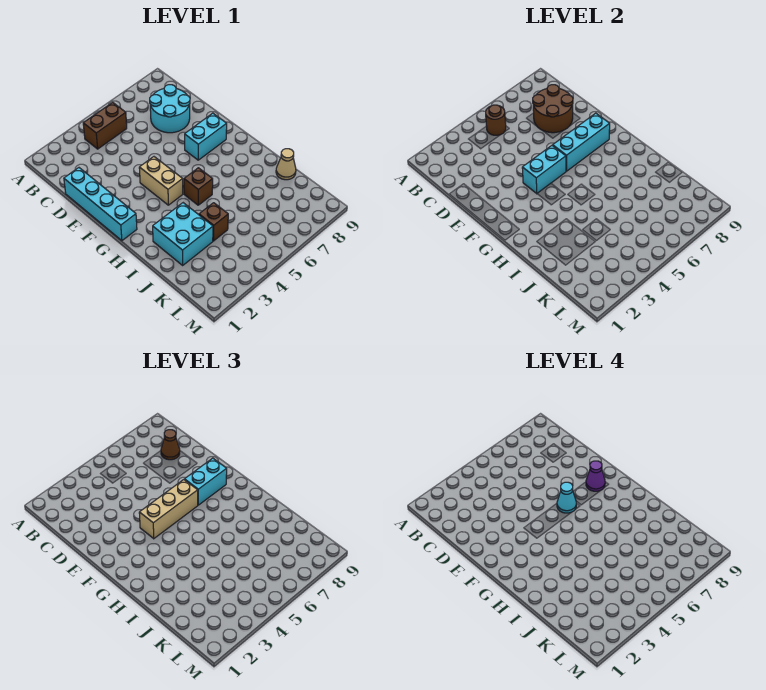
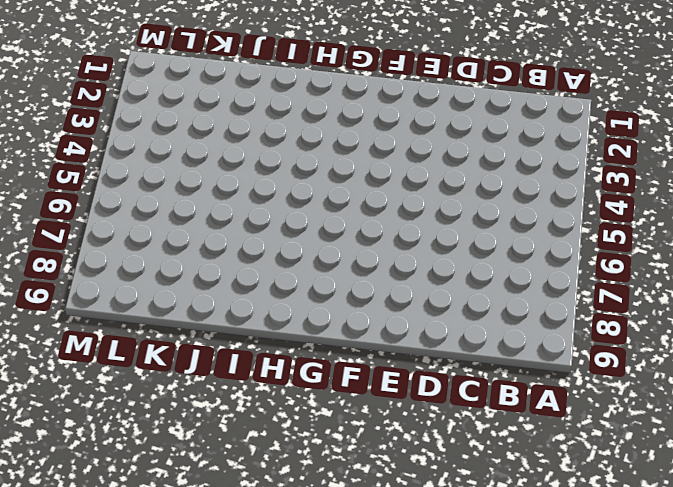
none -> brown 1x2 brick [83,102,127,149]
none -> cyan 2x2 round brick [150,85,190,133]
none -> cyan 1x4 brick [64,168,137,241]

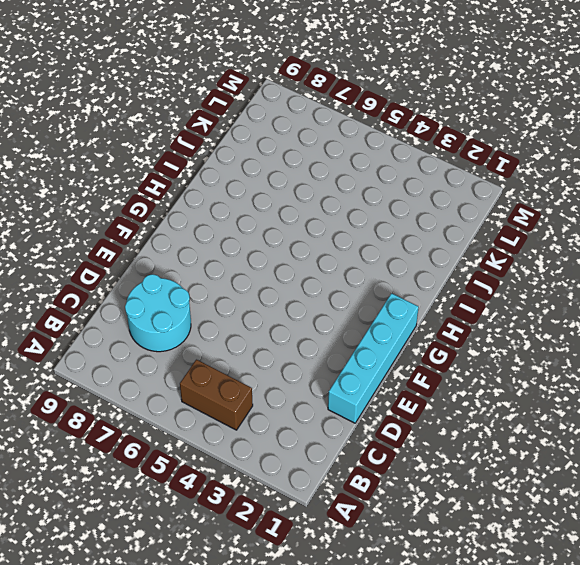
none -> tan 1x2 brick [139,157,183,205]
none -> cyan 1x2 brick [185,113,227,160]
none -> brown 1x1 brick [184,168,213,205]

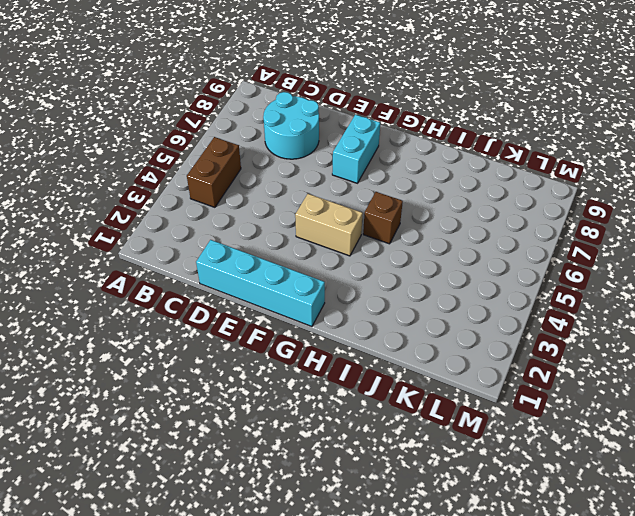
none -> cyan 2x2 brick [153,203,213,265]
none -> brown 1x1 brick [199,203,228,241]
none -> tan 1x1 cone [276,149,296,180]

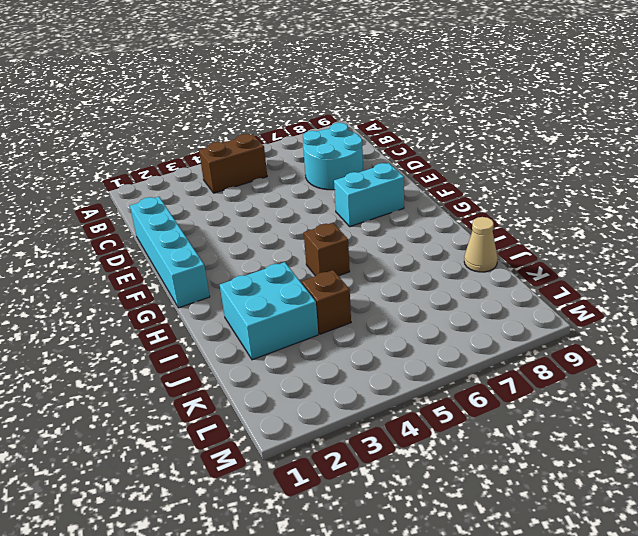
none -> tan 1x2 brick [139,157,183,205]
none -> brown 1x1 round brick [486,105,506,135]
none -> brown 2x2 round brick [533,85,573,133]

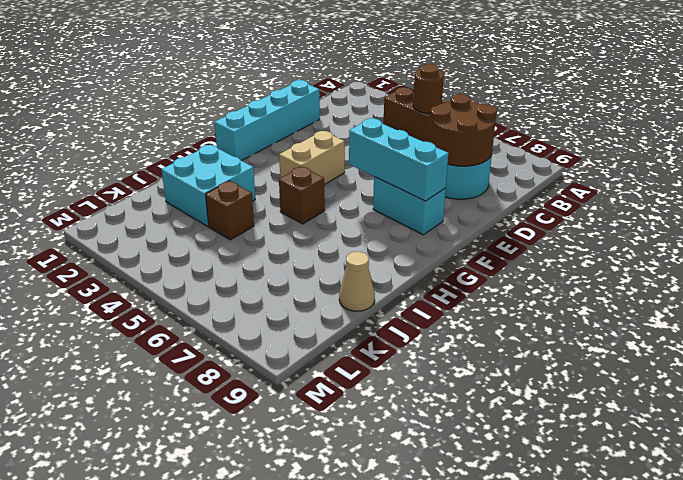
none -> cyan 1x2 brick [522,146,566,194]
none -> brown 1x1 cone [161,430,180,460]
none -> tan 1x3 brick [139,480,198,539]

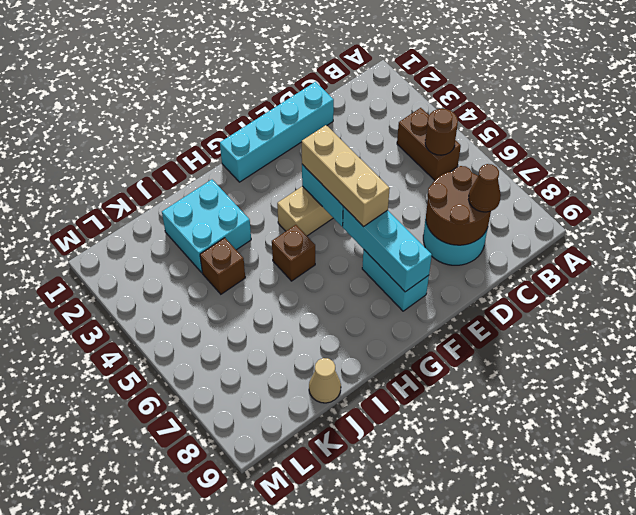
none -> cyan 1x2 brick [185,458,227,505]
none -> cyan 1x1 cone [557,482,576,513]
none -> purple 1x1 cone [586,461,605,491]

